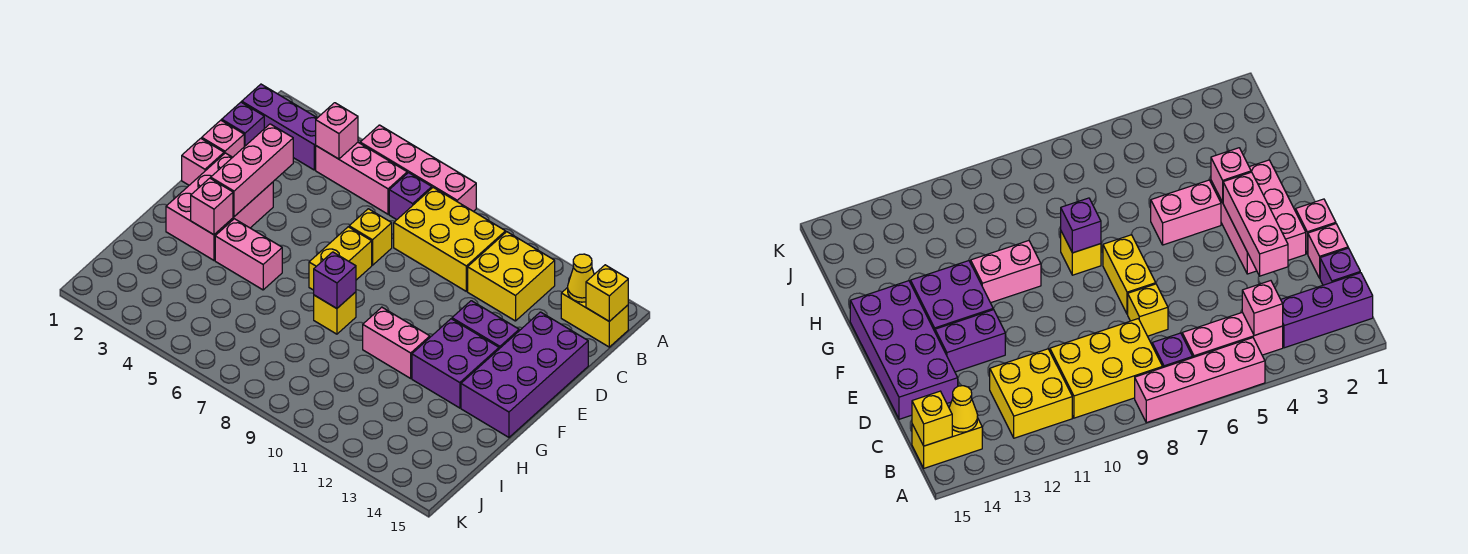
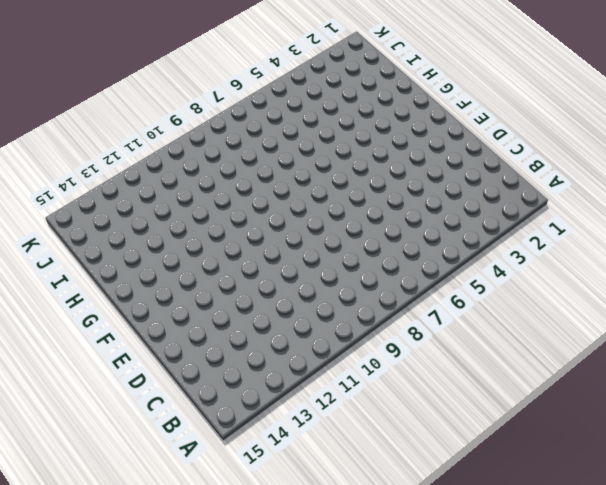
none -> pink 1x4 brick [360,125,476,211]
none -> purple 1x3 brick [242,84,317,170]
none -> pink 1x3 brick [316,143,407,214]

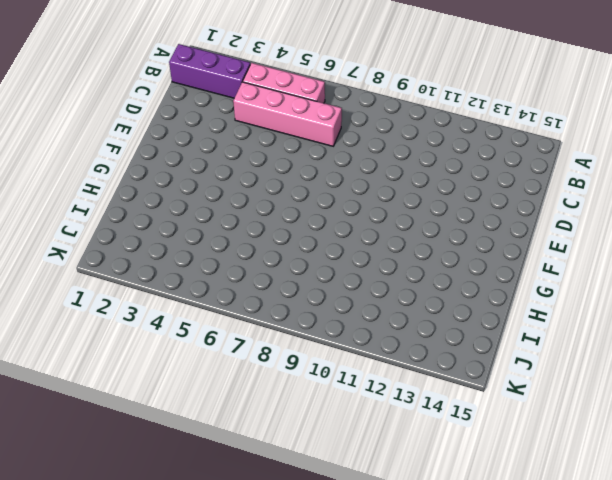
pink 1x4 brick [233,82,342,146] -> pink 1x4 brick moved to [360,125,476,211]
none -> purple 1x1 brick [389,173,432,220]
none -> yellow 2x3 brick [394,188,506,291]
none -> yellow 2x2 brick [468,232,555,321]

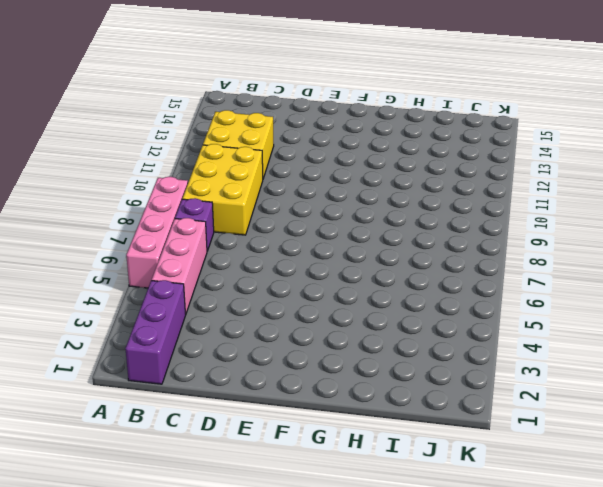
none -> yellow 1x2 brick [561,287,628,347]
none -> purple 1x1 brick [222,102,264,147]
none -> pink 1x1 brick [202,120,244,157]

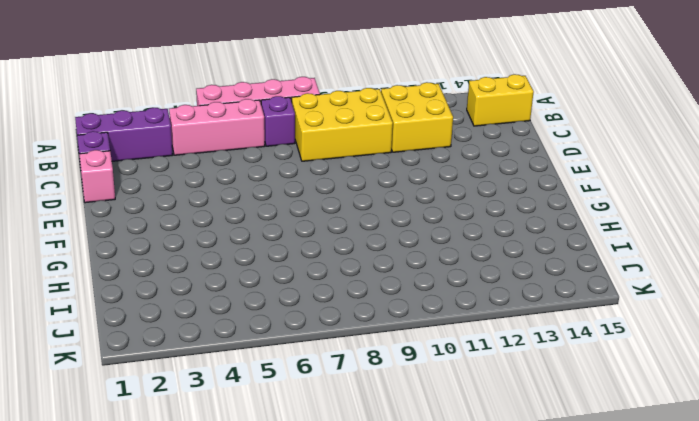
none -> yellow 1x1 brick [349,209,392,265]
none -> purple 2x4 brick [461,312,588,437]
none -> pink 1x1 brick [182,138,224,185]

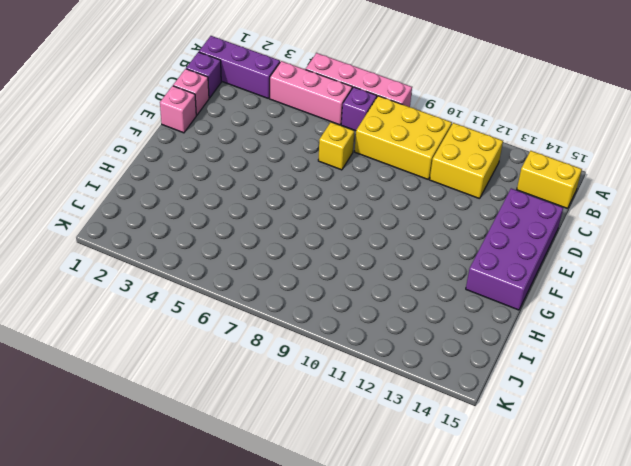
none -> pink 2x3 brick [166,153,273,260]
none -> yellow 1x2 brick [309,227,372,290]
none -> purple 1x2 brick [452,301,519,349]

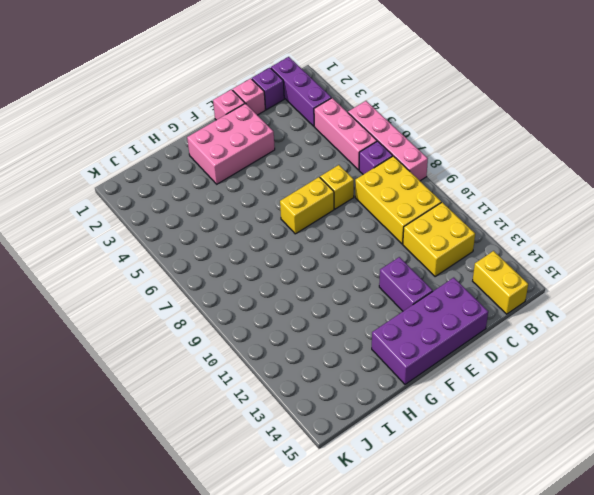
none -> purple 2x2 brick [412,319,499,408]
none -> pink 1x2 brick [215,219,282,290]
none -> yellow 1x1 brick [314,292,356,334]

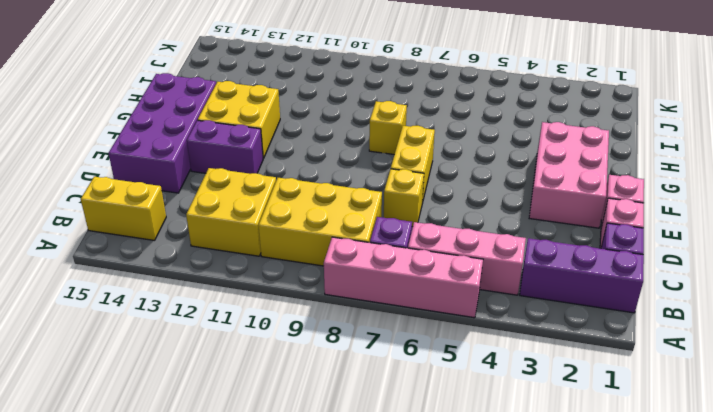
yellow 2x2 brick [198,81,280,159] -> purple 2x2 brick [412,319,499,408]
none -> pink 1x2 brick [215,219,282,290]
none -> pink 1x2 brick [363,307,430,378]
none -> pink 1x1 brick [316,103,358,159]

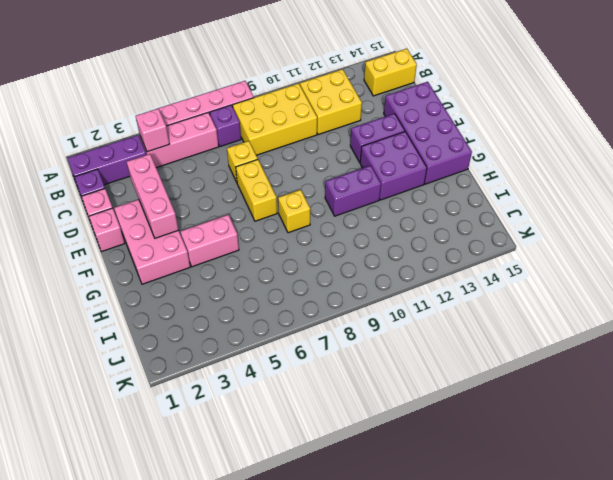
purple 1x2 brick [325,165,381,216] -> pink 1x2 brick [363,307,430,378]
none -> yellow 1x1 cone [568,254,594,302]
none -> yellow 1x1 brick [586,265,628,321]
none -> pink 1x1 brick [191,178,233,235]

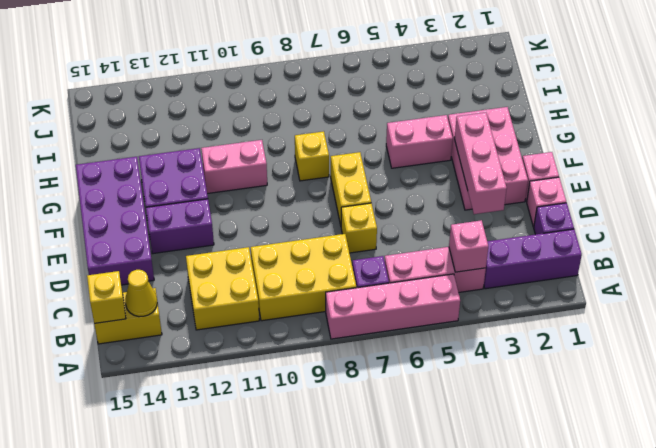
none -> pink 1x1 brick [191,178,233,235]
none -> purple 1x1 brick [314,252,356,308]

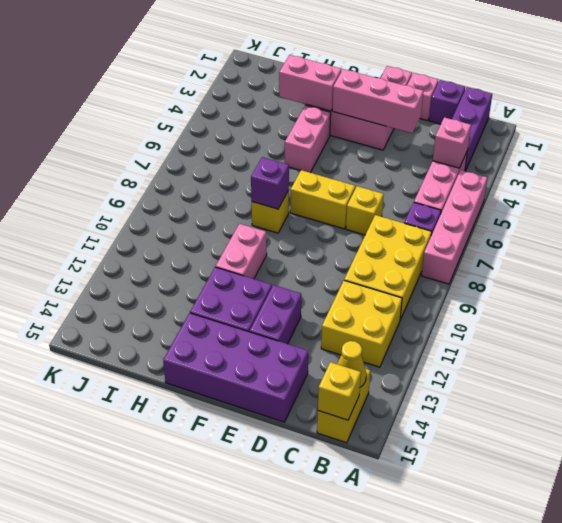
pink 1x2 brick [279,55,342,111] -> pink 1x1 brick [191,178,233,235]

